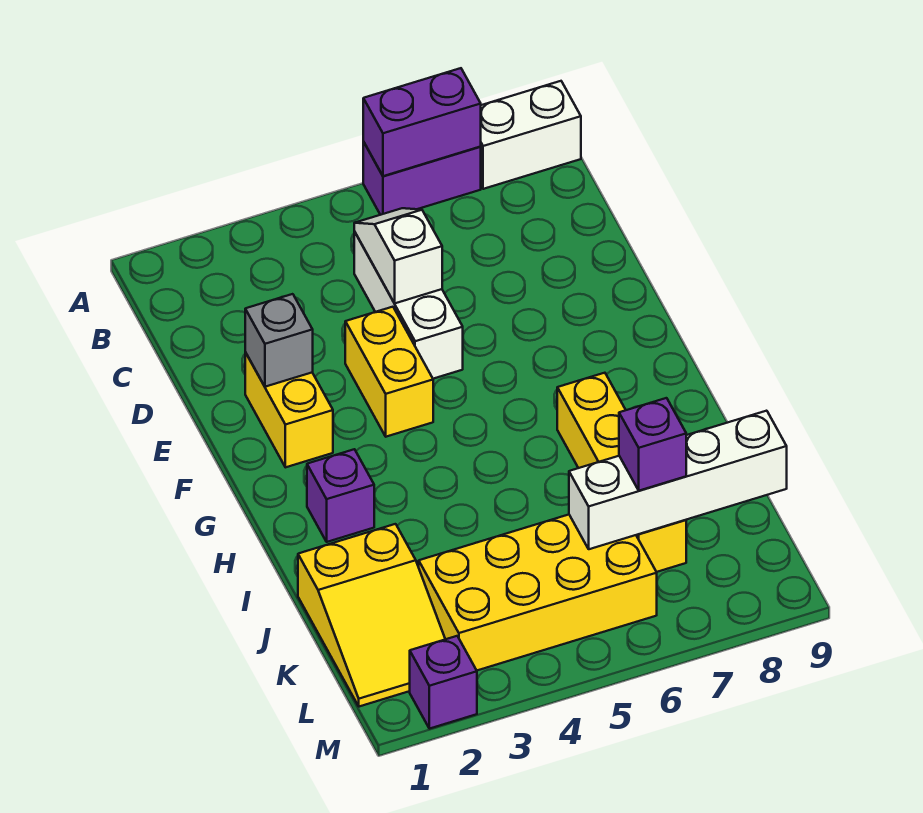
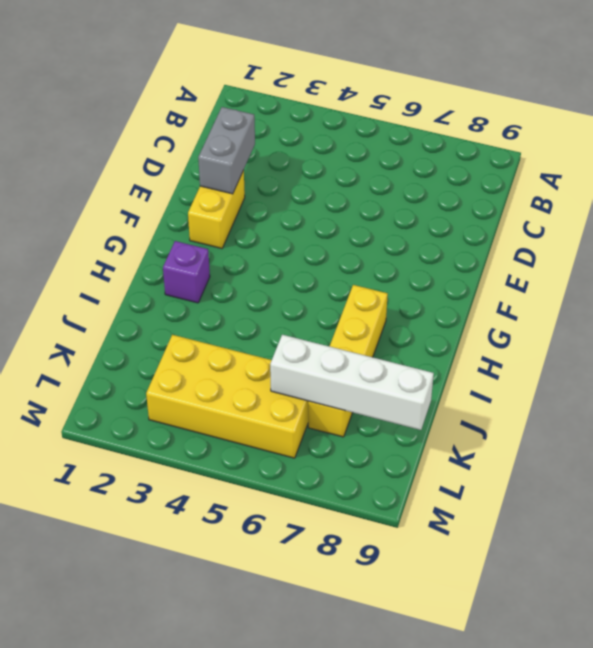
grey 1x2 brick [198,107,255,194] -> grey 1x1 brick [245,294,313,387]
none -> purple 1x2 brick [363,142,481,215]
none -> white 1x2 brick [481,81,581,189]
none -> white 1x3 brick [354,232,463,379]

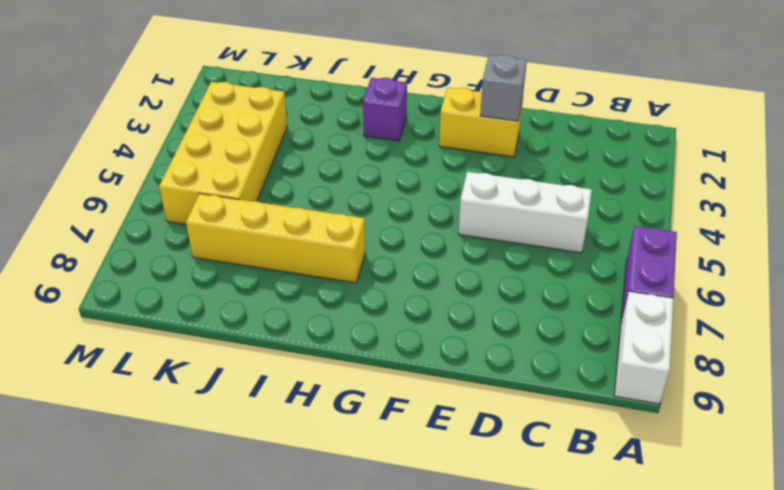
none -> yellow 1x2 brick [345,307,433,437]
none -> yellow 2x3 slope [298,524,445,707]
none -> purple 1x1 brick [410,636,477,729]

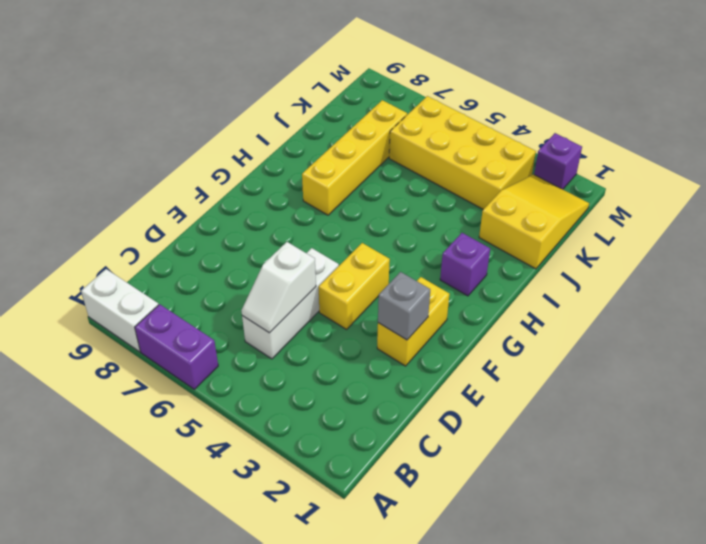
none -> purple 1x2 brick [363,68,481,176]
none -> white 1x4 brick [569,411,787,549]
none -> purple 1x1 brick [619,398,686,491]

